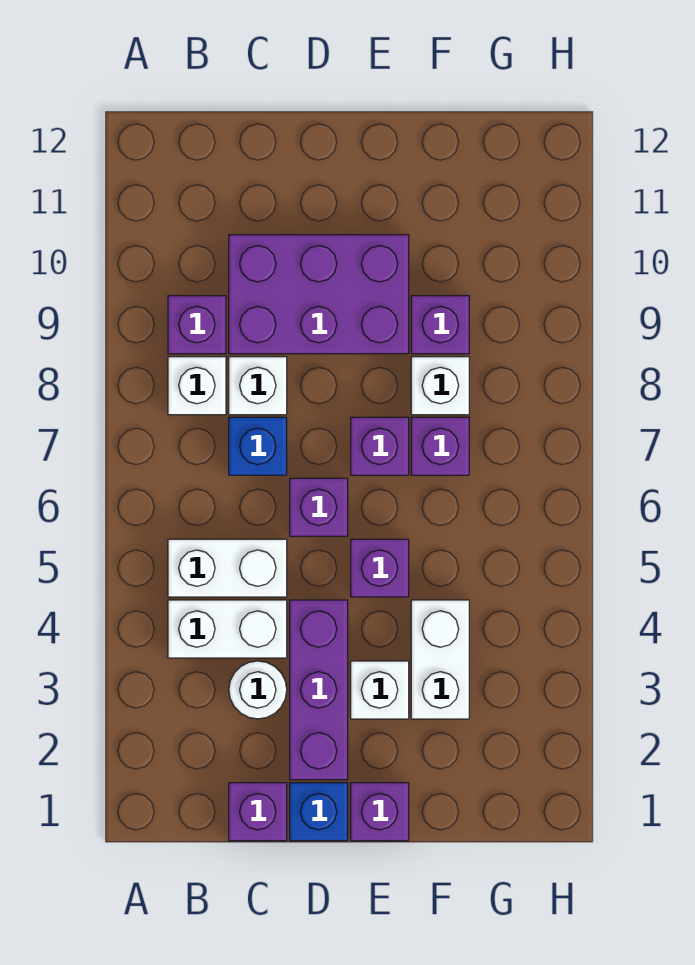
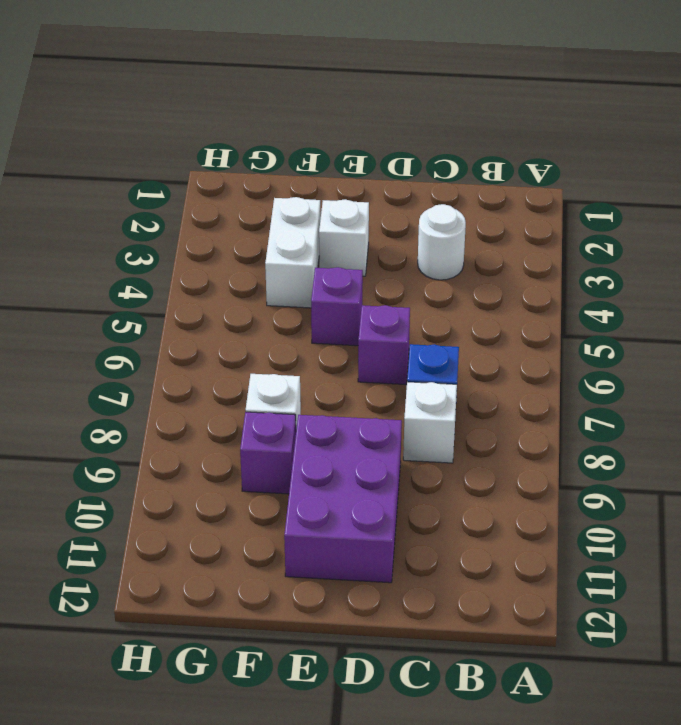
purple 2x3 brick [284,415,402,583] -> purple 2x3 brick turned to [229,235,409,354]
none -> white 1x2 brick [168,600,287,658]
none -> white 1x2 brick [168,539,287,597]
none -> white 1x1 brick [168,357,226,415]

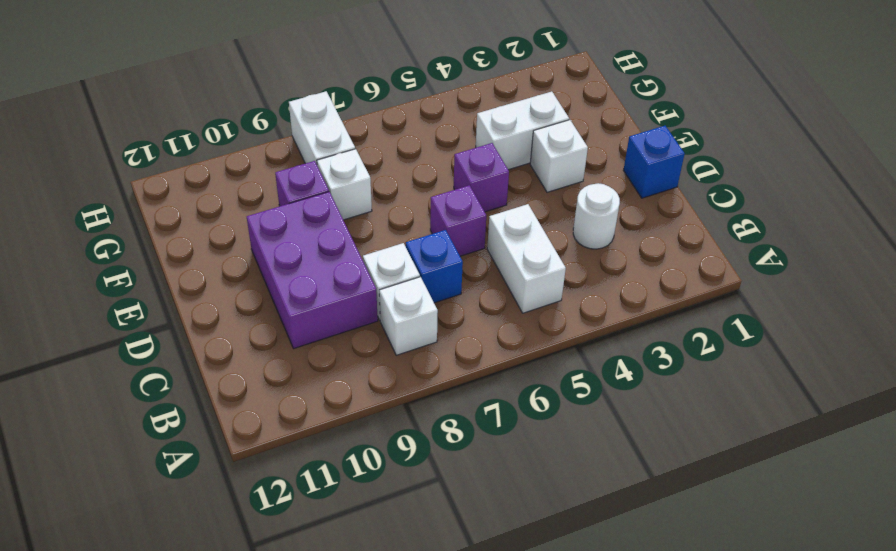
white 1x2 brick [289,91,355,164] -> white 1x2 brick moved to [168,600,287,658]
none -> purple 1x1 brick [168,296,226,354]
none -> purple 1x1 brick [229,783,287,841]
none -> purple 1x3 brick [290,600,348,780]

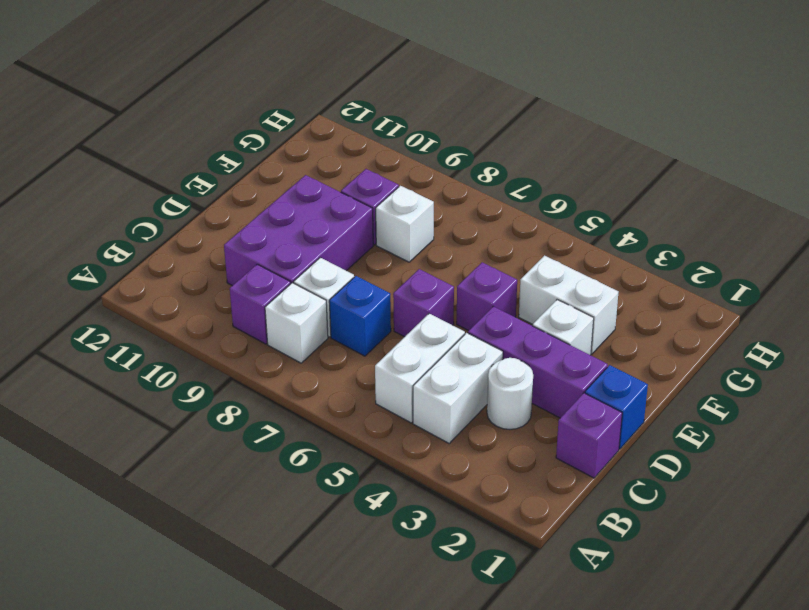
none -> purple 1x1 brick [351,783,409,841]
none -> purple 1x1 brick [351,417,409,475]
none -> purple 1x1 brick [411,417,469,475]

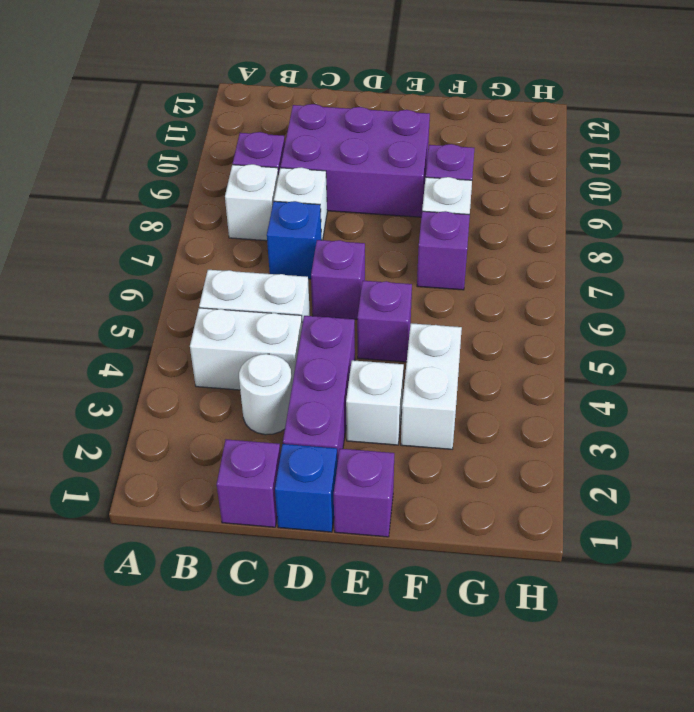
none -> purple 1x1 brick [351,417,409,475]

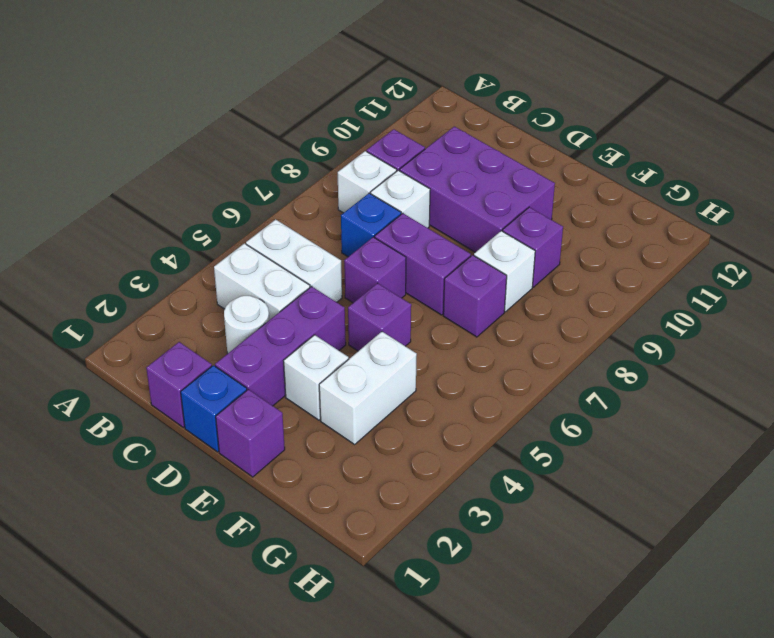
purple 1x2 brick [375,213,471,315] -> purple 1x1 brick [351,417,409,475]

